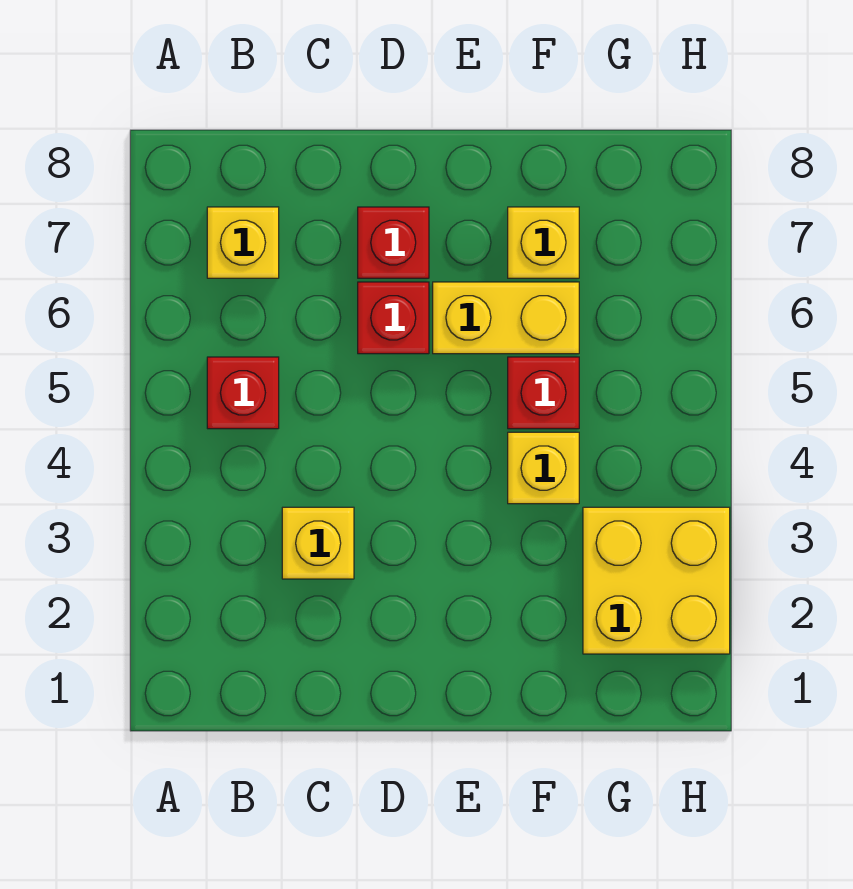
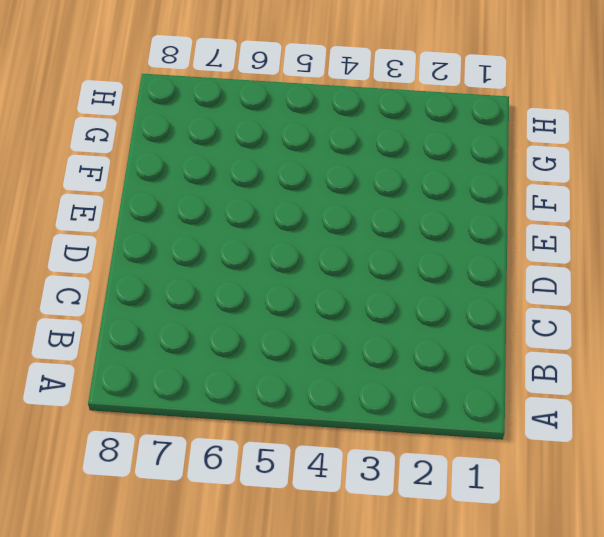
none -> red 1x1 brick [207,357,279,429]
none -> yellow 1x1 brick [207,207,279,278]

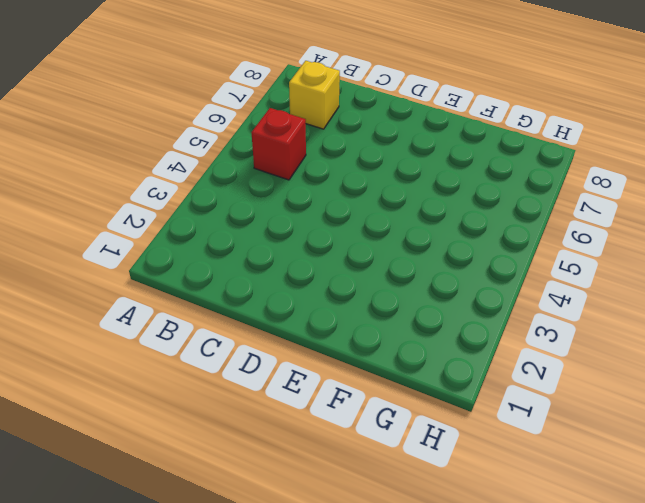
none -> yellow 1x1 brick [282,507,354,579]
none -> red 1x1 brick [358,282,429,354]

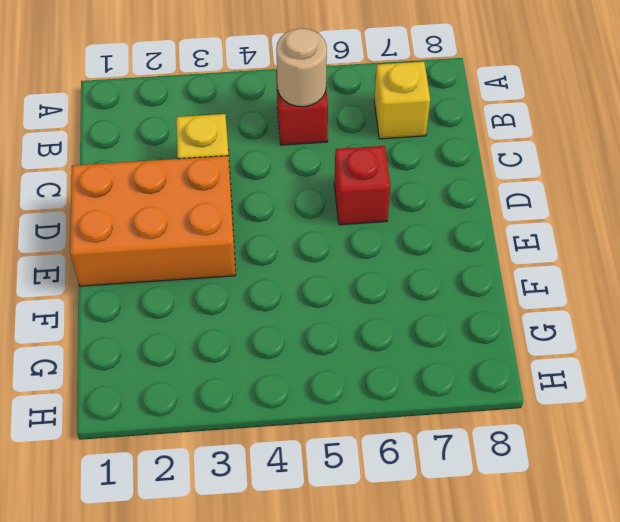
tan 1x1 round brick [276,28,327,107] -> none
orange 2x3 brick [70,156,236,286] -> none
none -> red 1x1 brick [358,207,429,278]
none -> yellow 1x2 brick [433,282,579,354]

